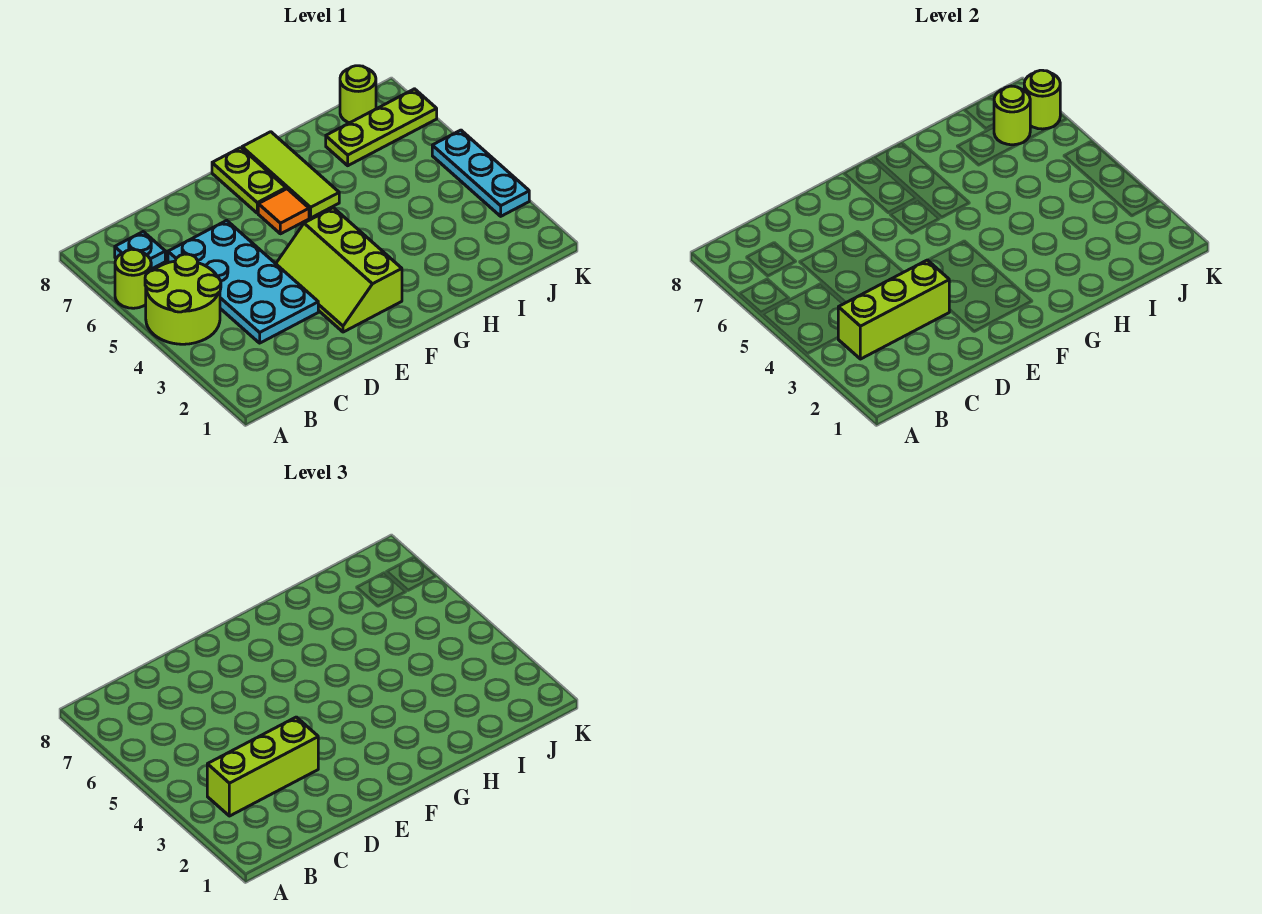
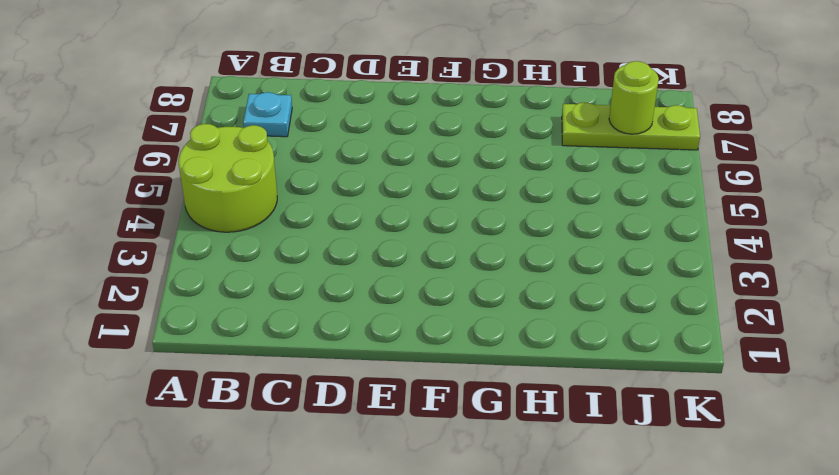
none -> lime 1x1 round brick [115,249,151,308]
none -> cyan 2x4 plate [168,220,318,343]
none -> lime 2x3 slope [276,208,402,332]

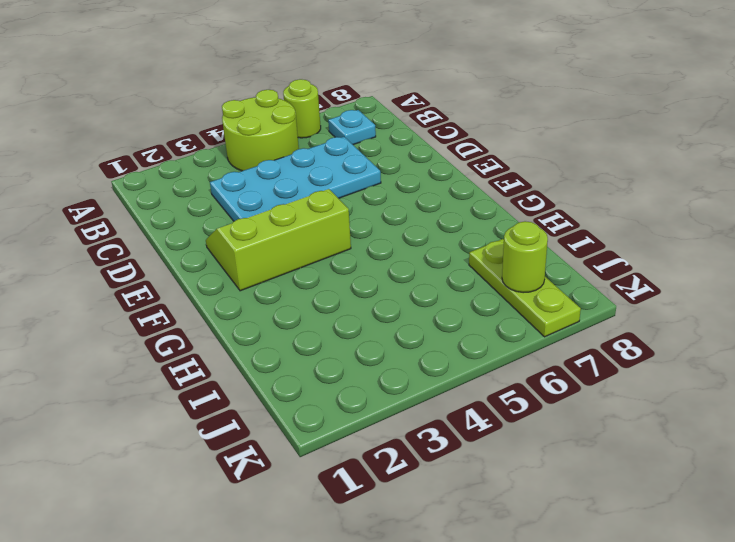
none -> orange 1x1 tile [258,189,309,234]
none -> lime 1x2 plate [212,148,286,213]
none -> lime 1x3 tile [242,132,339,218]

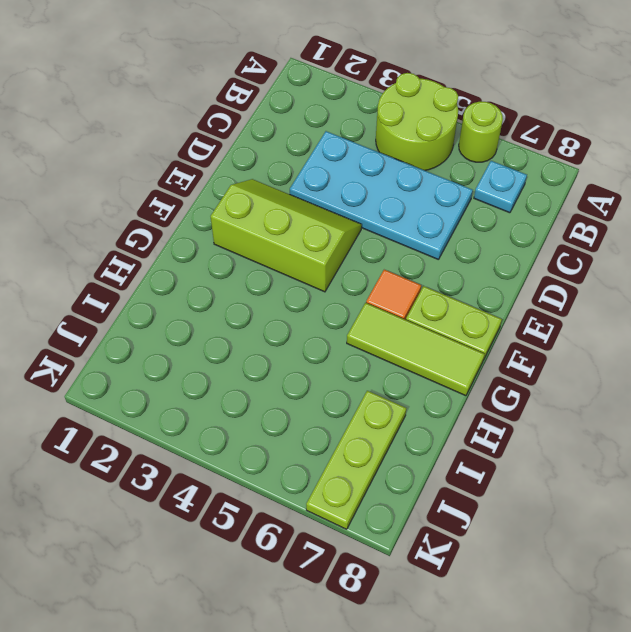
none -> lime 1x1 round brick [340,66,376,123]
none -> cyan 1x3 plate [432,130,529,216]
none -> lime 1x3 brick [838,260,949,359]

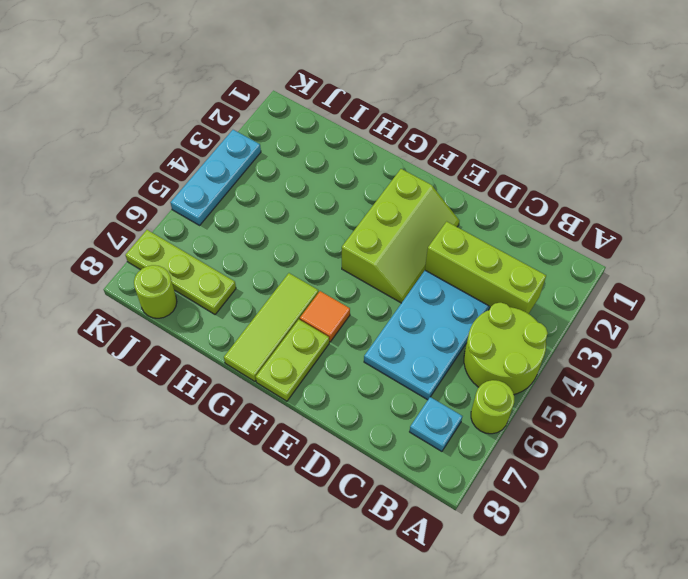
none -> lime 1x1 round brick [994,86,1030,145]
none -> lime 1x1 round brick [1024,70,1060,129]
none -> lime 1x3 brick [207,717,318,816]

